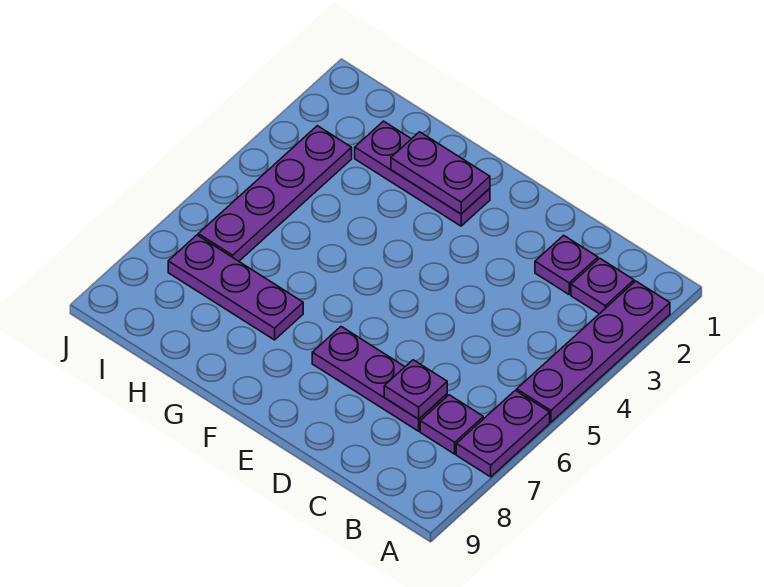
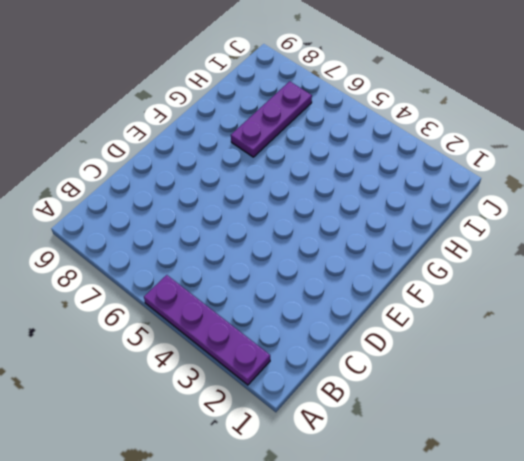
none -> purple 1x2 plate [456,390,550,477]
none -> purple 1x1 plate [571,258,634,314]

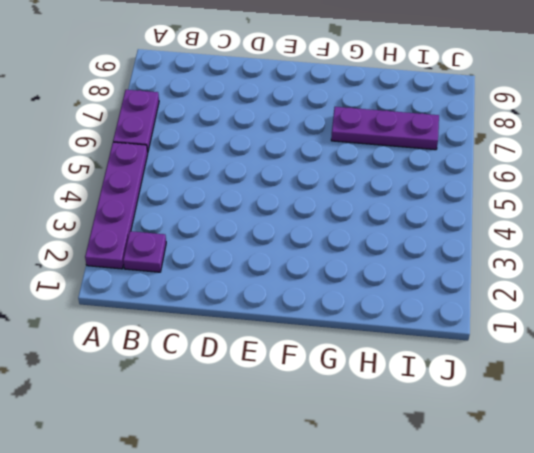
none -> purple 1x1 plate [420,395,483,454]
none -> purple 1x1 plate [535,235,598,294]

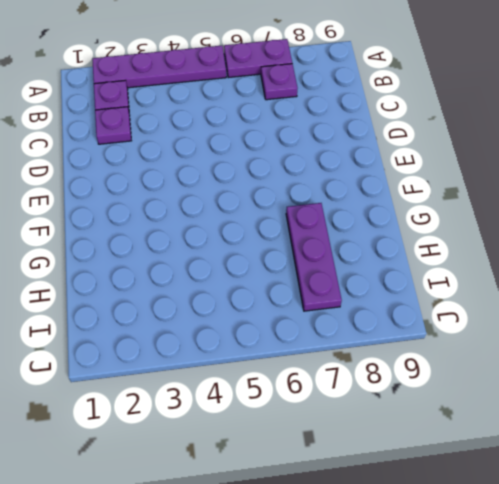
none -> purple 1x3 plate [312,327,447,431]
none -> purple 1x3 plate [355,121,490,226]

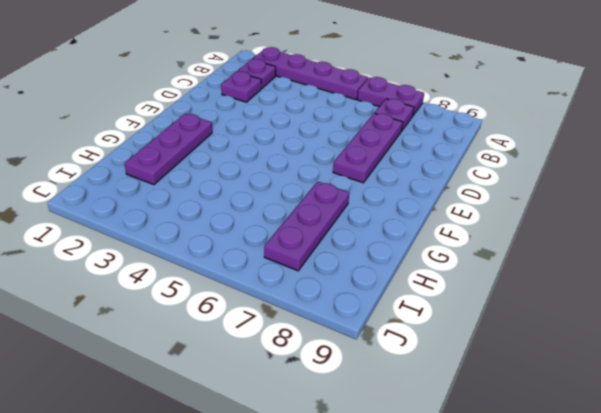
none -> purple 1x4 plate [198,126,352,261]
none -> purple 1x1 plate [384,360,447,419]

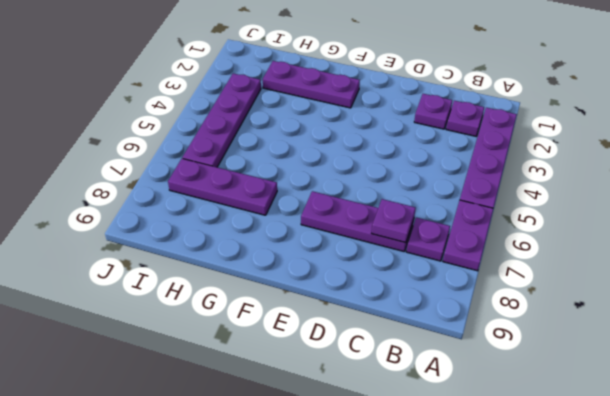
none -> purple 1x2 plate [391,132,490,214]

